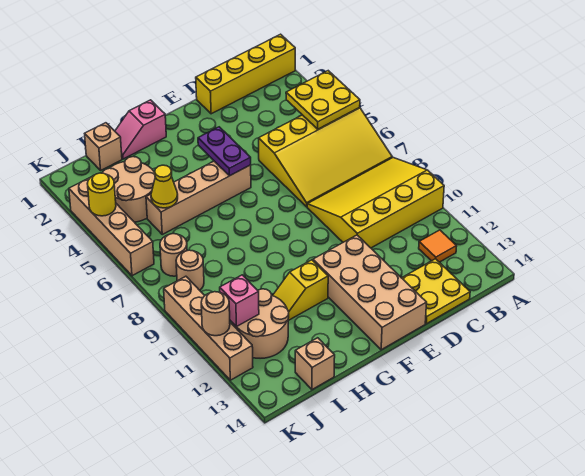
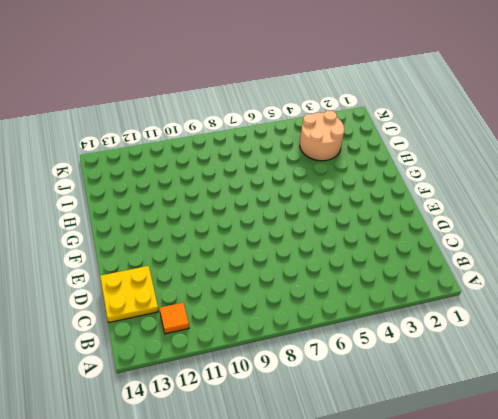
none -> yellow 1x4 brick [196,34,295,114]
none -> yellow 3x4 slope [259,107,392,207]
none -> yellow 3x4 slope [307,158,444,248]

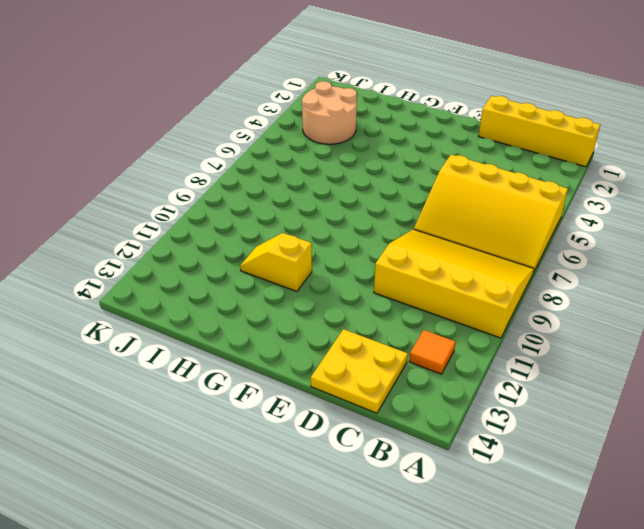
none -> tan 2x4 brick [313,235,427,350]
none -> tan 1x4 brick [146,161,251,234]
none -> pink 1x2 slope [115,100,166,159]

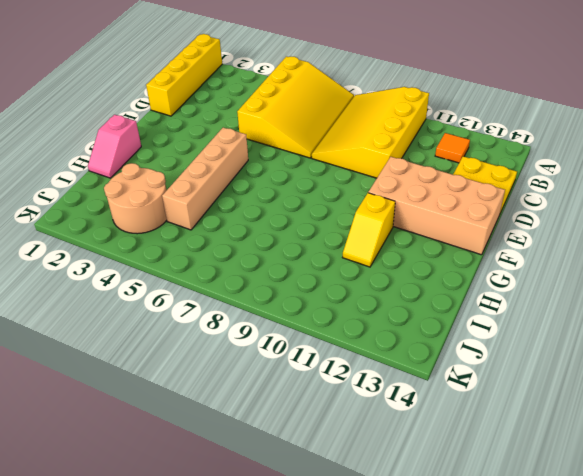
none -> tan 1x1 brick [85,123,122,170]
none -> tan 2x2 round brick [232,289,289,358]
none -> tan 1x1 brick [295,338,335,390]

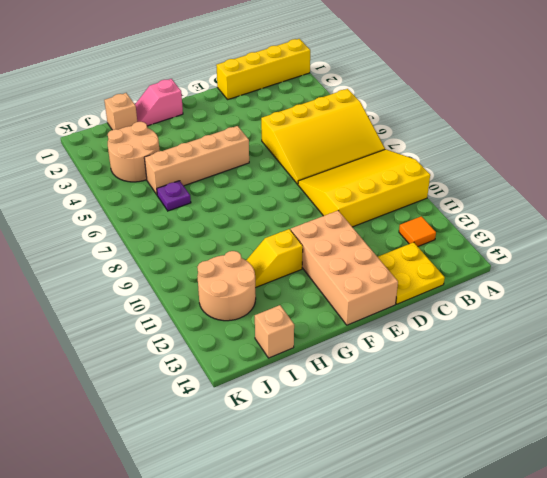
purple 1x1 plate [157,181,191,211] -> none
none -> tan 1x1 round brick [160,234,187,276]
none -> tan 1x1 round brick [176,250,204,290]
none -> tan 1x4 brick [69,177,154,276]

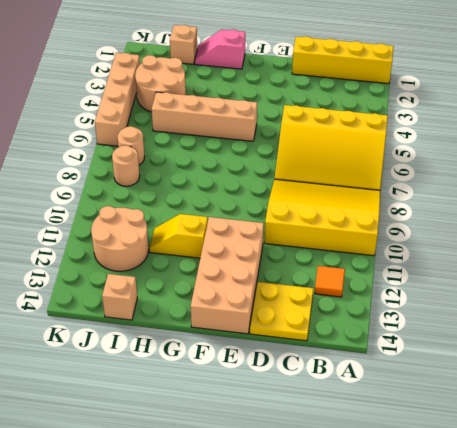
none -> tan 1x4 brick [164,276,253,380]
none -> yellow 2x2 plate [286,71,360,129]
none -> purple 1x2 plate [198,127,251,176]

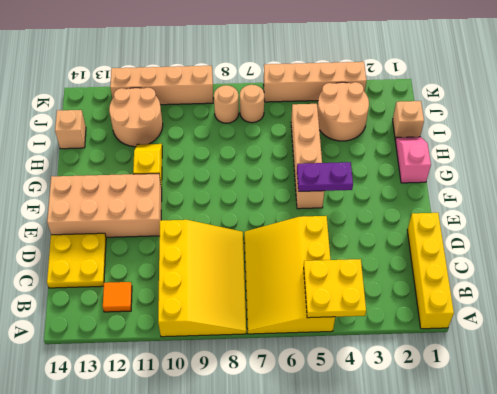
none -> yellow 1x1 cone [151,165,178,208]
none -> pink 1x1 brick [220,275,259,327]
none -> yellow 1x1 round brick [87,173,116,216]

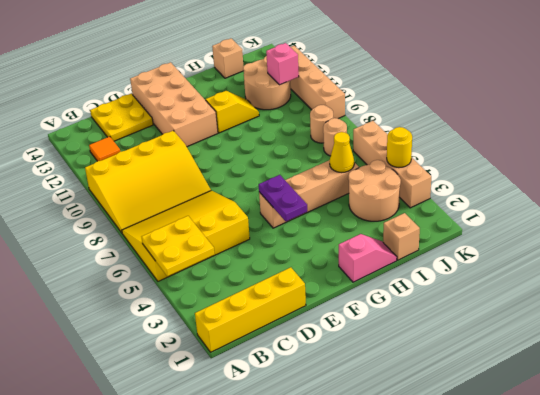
none -> tan 1x1 round brick [201,292,230,336]

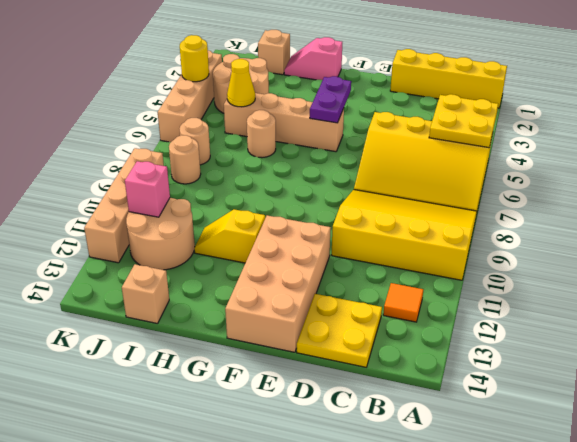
tan 1x1 round brick [247,110,276,158] -> tan 1x1 round brick moved to [201,292,230,336]

